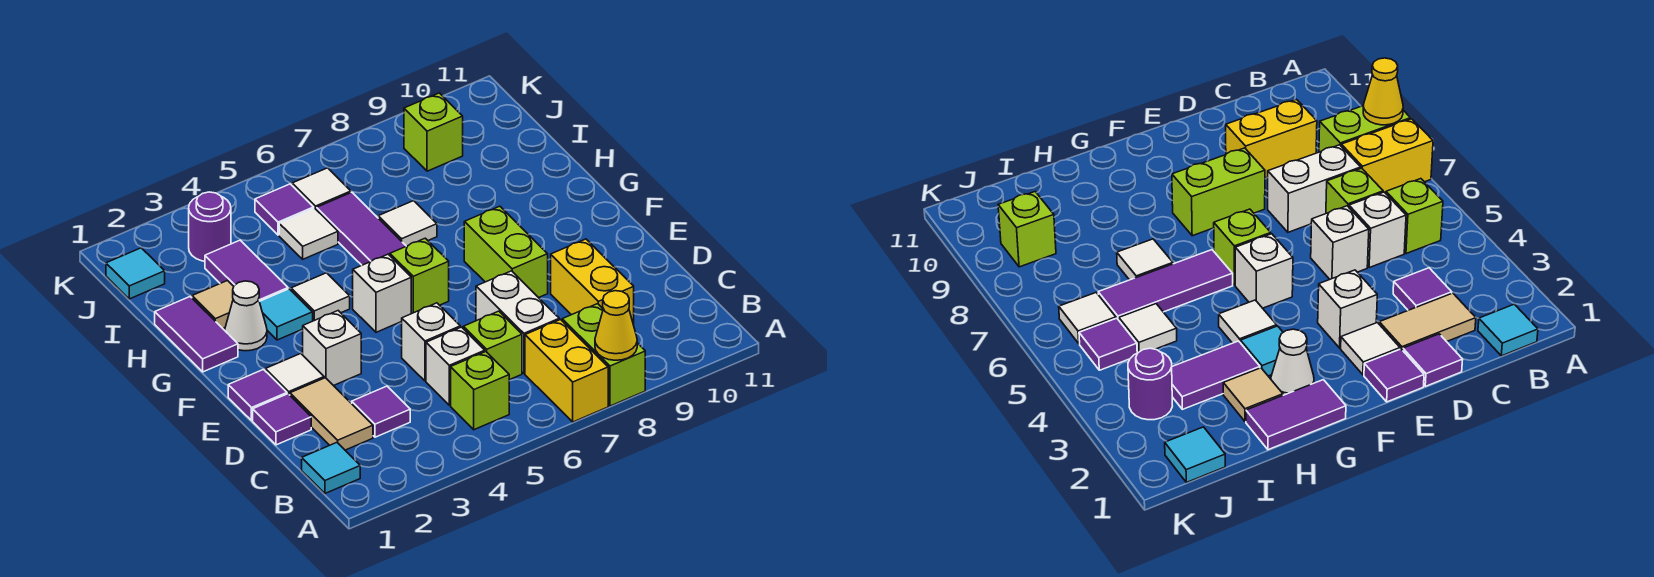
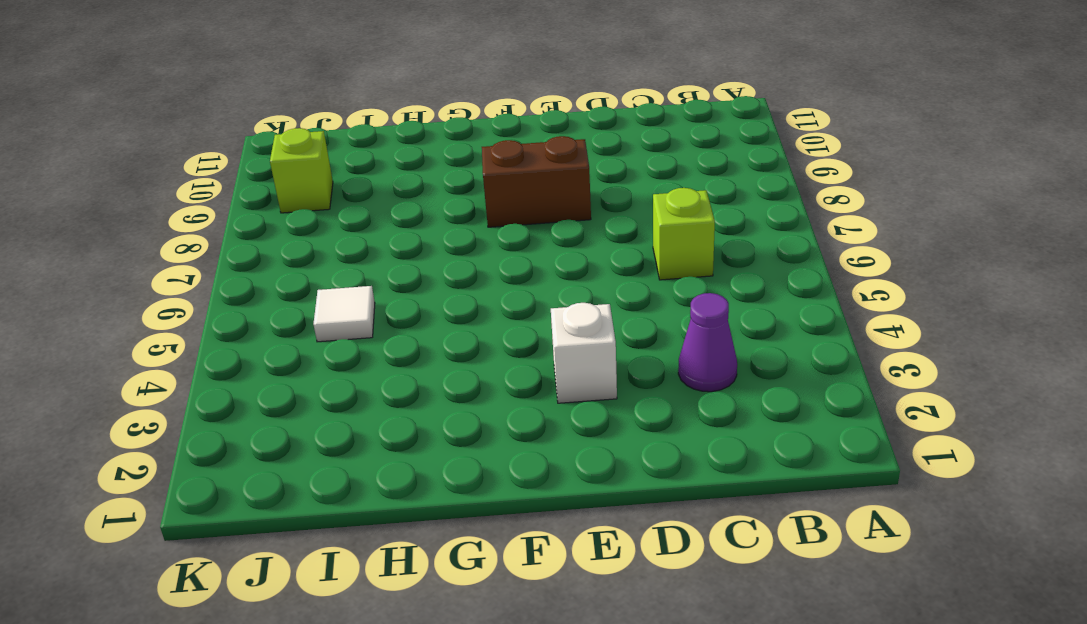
purple 1x1 cone [678,293,737,392] -> purple 1x1 tile [352,386,410,437]
brown 1x2 brick [482,136,591,227] -> lime 1x2 brick [464,206,548,298]
none -> yellow 1x2 brick [525,320,608,422]
none -> lime 1x2 brick [562,304,645,406]
none -> cyan 1x1 tile [302,443,360,493]
none -> lime 1x1 brick [451,352,509,430]

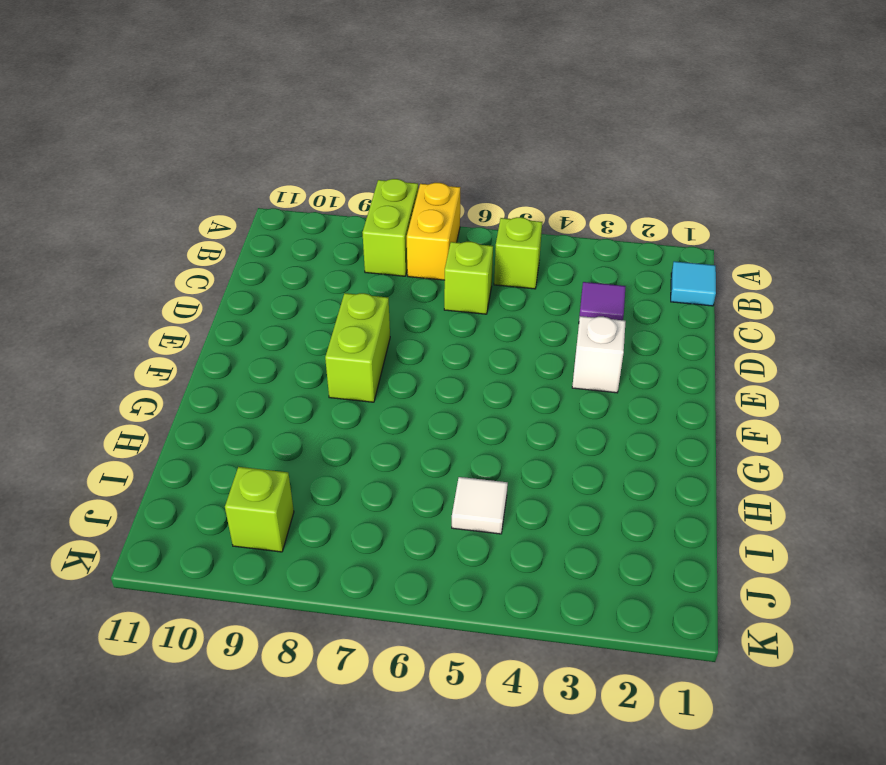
none -> tan 1x2 tile [290,378,373,450]
none -> white 1x1 brick [426,327,485,405]
none -> white 1x2 brick [476,271,559,373]
none -> yellow 1x2 brick [551,239,634,325]

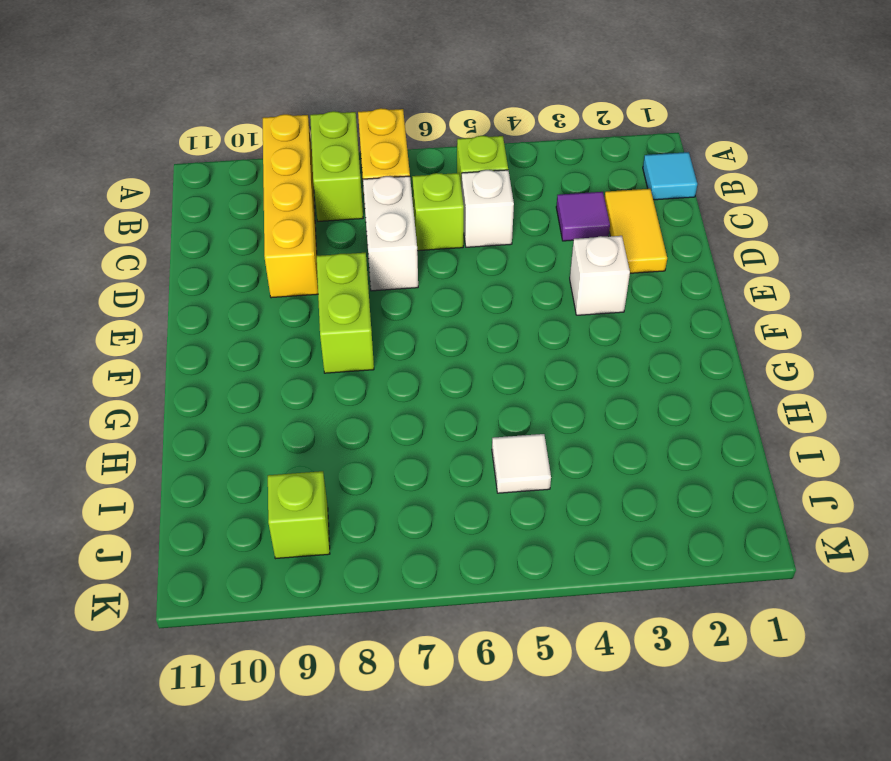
yellow 1x4 brick [263,114,318,298] -> yellow 1x2 brick [551,239,634,325]
yellow 1x2 tile [604,189,667,273] -> tan 1x2 tile [290,378,373,450]
none -> purple 1x1 tile [253,394,311,445]
none -> white 1x1 brick [402,303,460,381]
none -> purple 1x1 tile [228,370,287,421]
none -> white 1x1 tile [265,354,324,395]

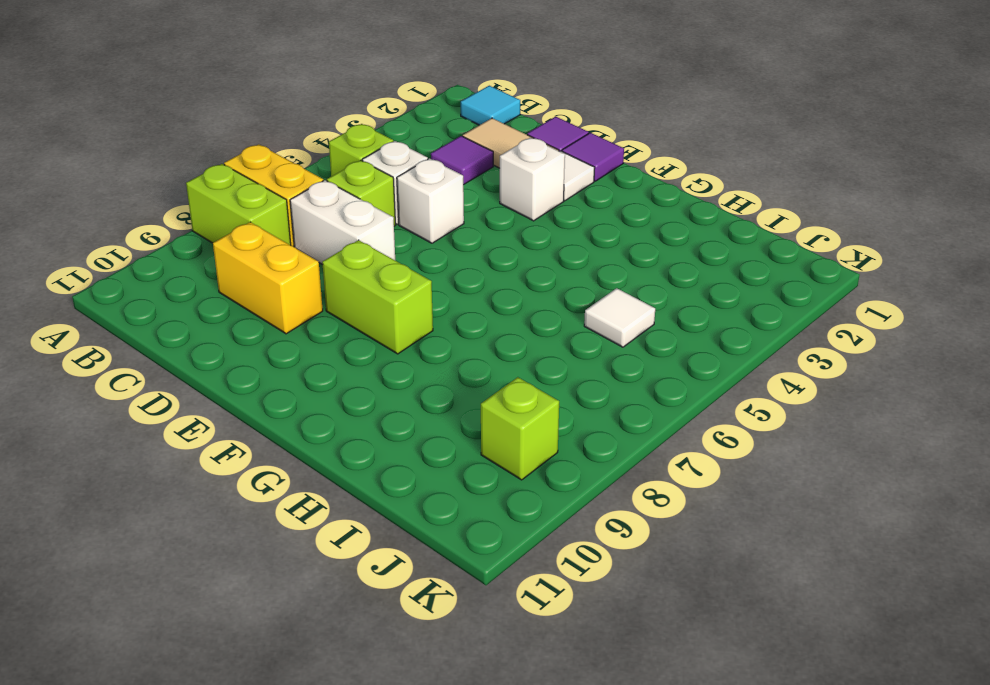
none -> white 1x1 brick [353,254,411,332]
none -> lime 1x1 brick [390,238,449,314]
none -> purple 1x2 tile [155,297,238,372]
none -> white 1x1 cone [225,281,267,351]

